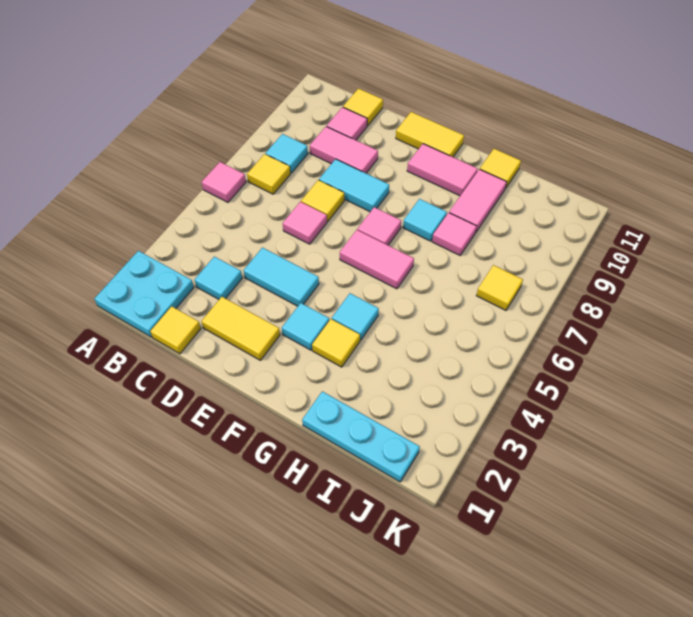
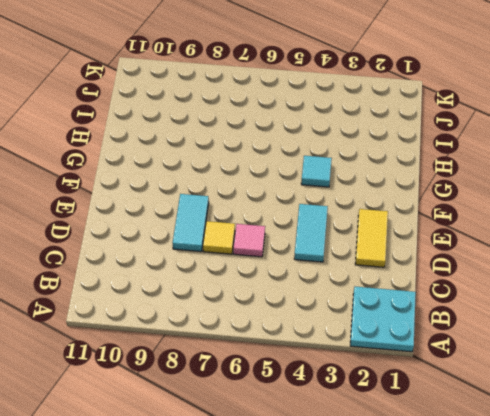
none -> pink 1x1 tile [202,162,246,202]
none -> yellow 1x1 tile [247,154,290,194]
none -> cyan 1x1 tile [265,134,308,173]

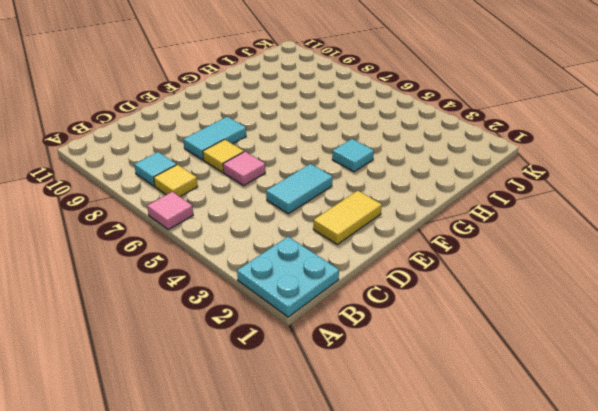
none -> yellow 1x1 tile [150,306,201,354]
none -> cyan 1x1 tile [194,257,242,299]
none -> pink 1x2 tile [310,126,378,173]

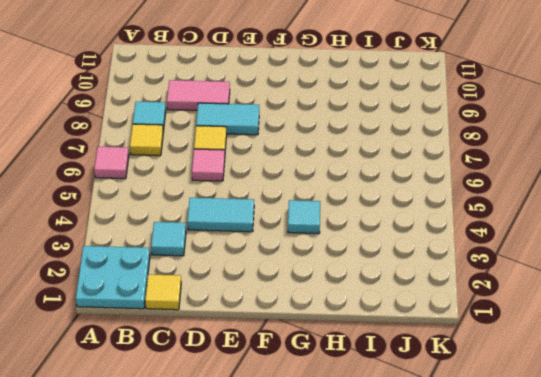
none -> pink 1x1 tile [327,107,367,140]
none -> yellow 1x1 tile [343,89,383,126]
none -> yellow 1x2 tile [202,297,280,360]

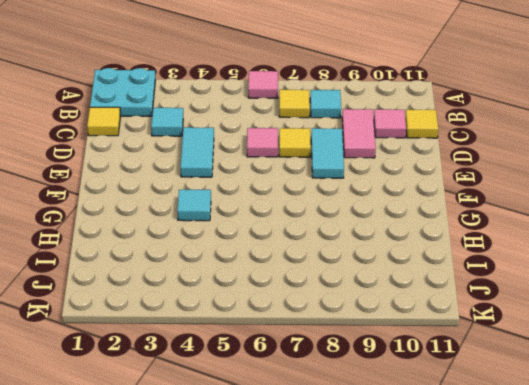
none -> yellow 1x2 tile [202,297,280,360]
none -> yellow 1x2 tile [396,112,464,157]
none -> cyan 1x1 tile [282,303,329,350]

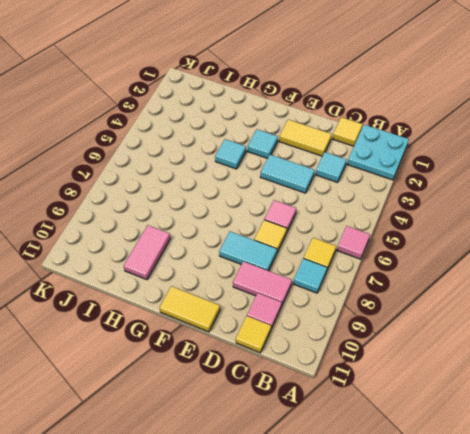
none -> pink 1x2 tile [340,230,414,289]
none -> pink 1x1 tile [357,207,401,245]
none -> pink 1x2 tile [407,144,478,196]

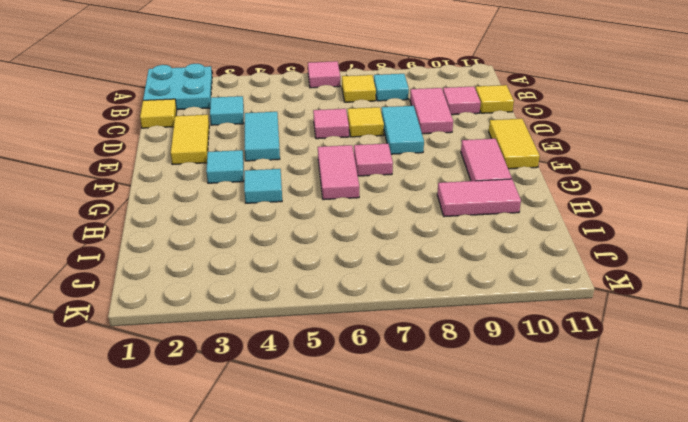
none -> yellow 1x1 tile [312,319,360,367]
none -> cyan 1x1 tile [403,199,447,241]
none -> cyan 1x3 plate [302,391,420,482]

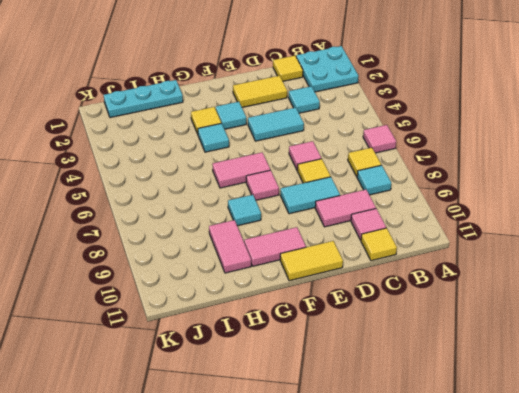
none -> pink 1x1 tile [432,213,477,255]
none -> yellow 1x1 tile [480,149,521,188]
none -> yellow 1x1 tile [476,265,523,310]

